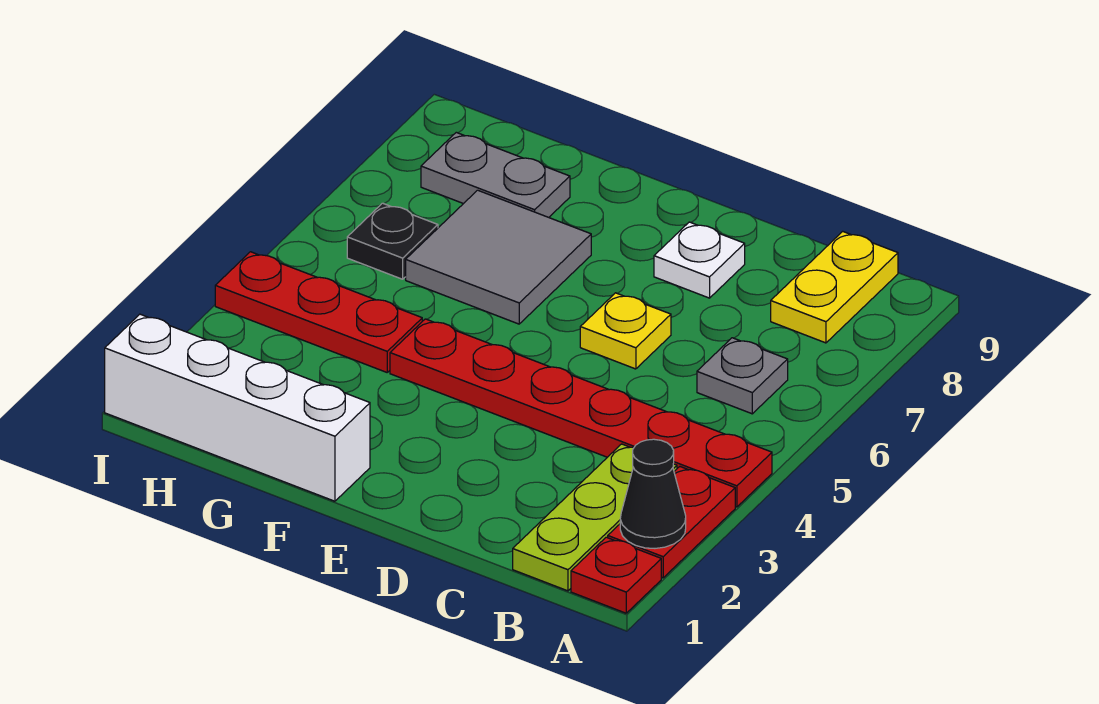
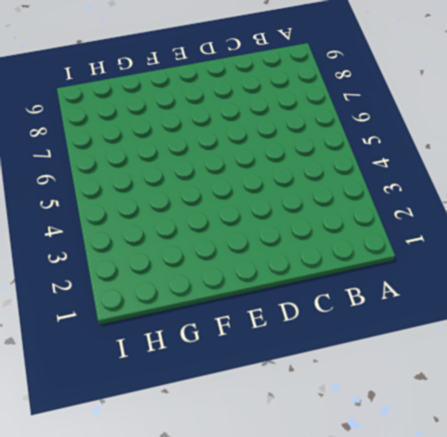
none -> red 1x1 plate [571,537,661,613]
none -> red 1x2 plate [608,467,735,578]
none -> red 1x6 plate [390,319,772,507]

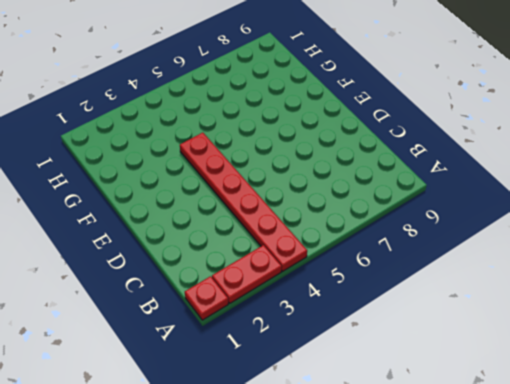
none -> lime 1x3 plate [513,444,677,591]
none -> grey 1x1 plate [697,338,788,414]
none -> yellow 1x2 plate [771,231,898,343]

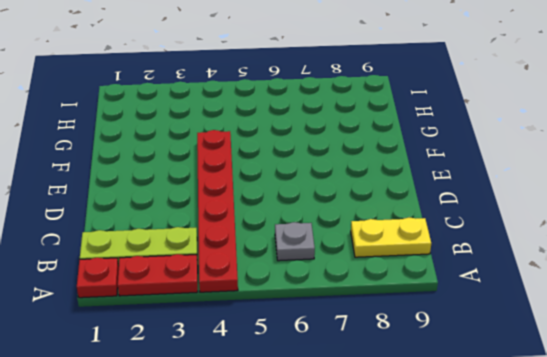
none -> yellow 1x1 plate [580,293,671,369]
none -> white 1x1 plate [654,222,745,298]
none -> white 1x4 brick [105,314,370,501]

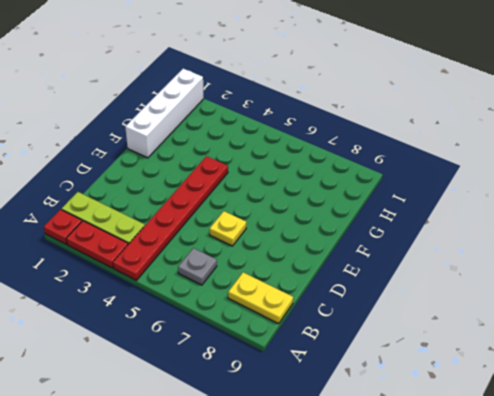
none -> white 1x1 plate [654,222,745,298]
none -> grey 2x2 tile [406,190,591,324]
none -> red 1x3 plate [215,252,422,372]

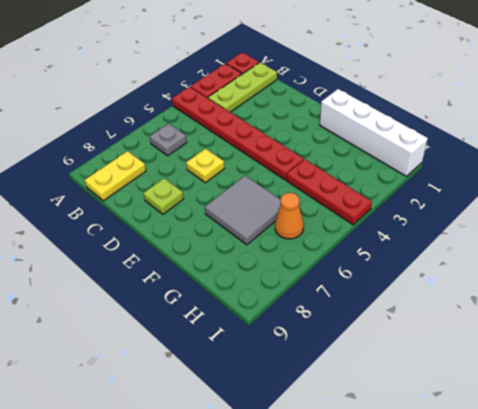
lime 1x1 plate [143,178,183,214] -> white 1x1 plate [654,222,745,298]
orange 1x1 cone [275,193,304,239] -> black 1x1 plate [347,203,438,279]
none -> grey 1x2 plate [421,132,570,217]
none -> black 1x1 cone [620,439,686,548]

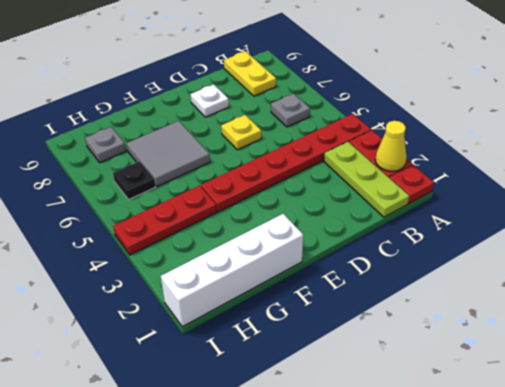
yellow 1x1 cone [375,121,407,171] -> black 1x1 cone [620,439,686,548]
grey 1x1 plate [85,127,126,163] -> grey 1x2 plate [421,132,570,217]

